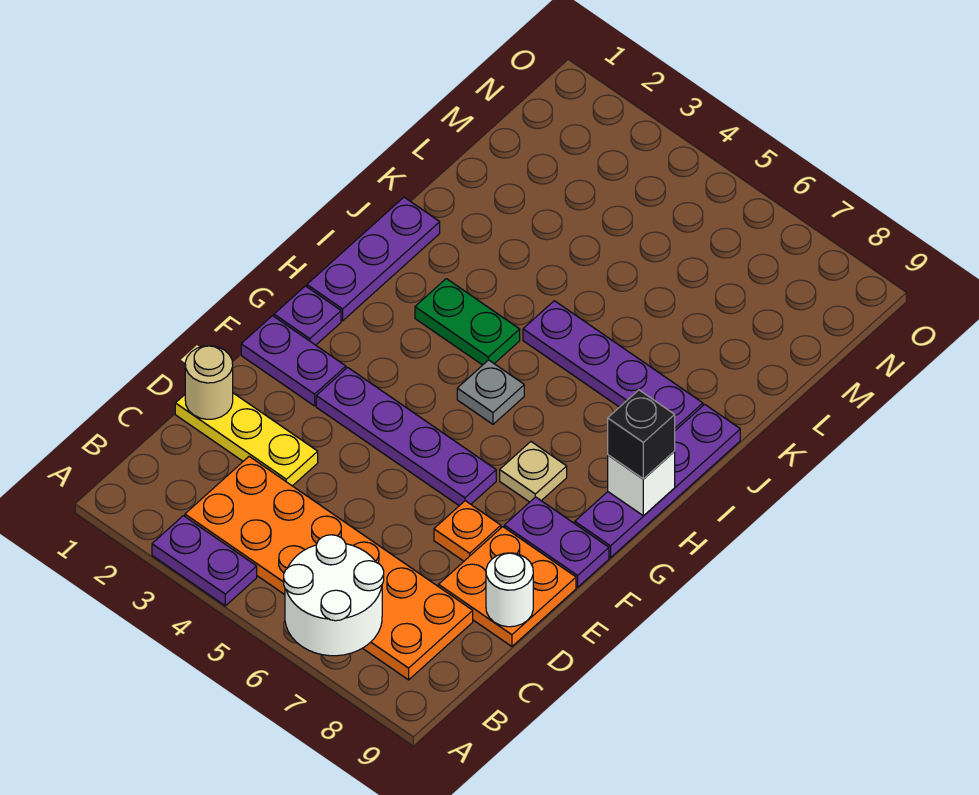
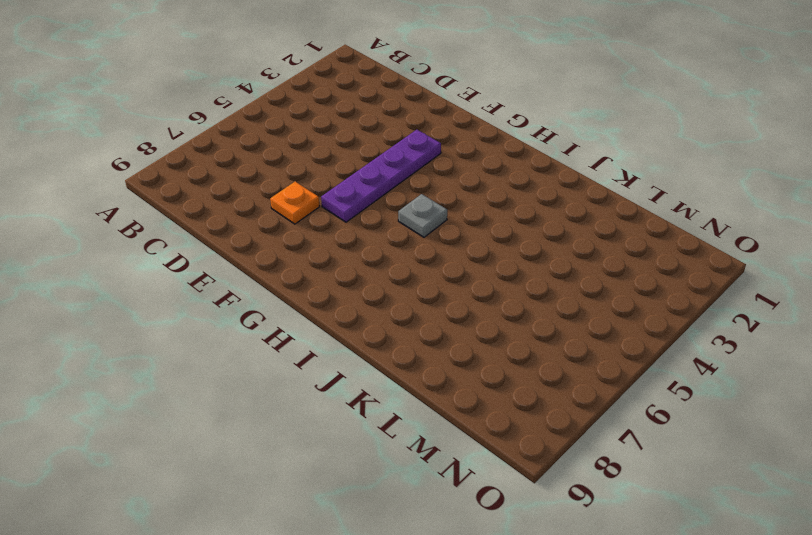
none -> purple 1x2 plate [152,516,257,606]
none -> orange 2x6 plate [185,456,473,680]
none -> yellow 1x3 plate [175,393,318,486]

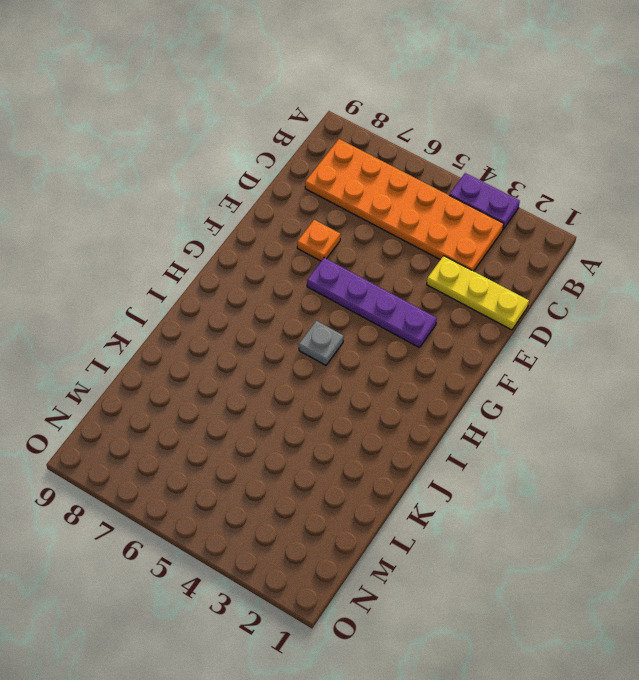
none -> orange 2x2 plate [439,527,576,646]
none -> purple 1x2 plate [241,316,346,406]
none -> purple 1x2 plate [504,497,609,587]

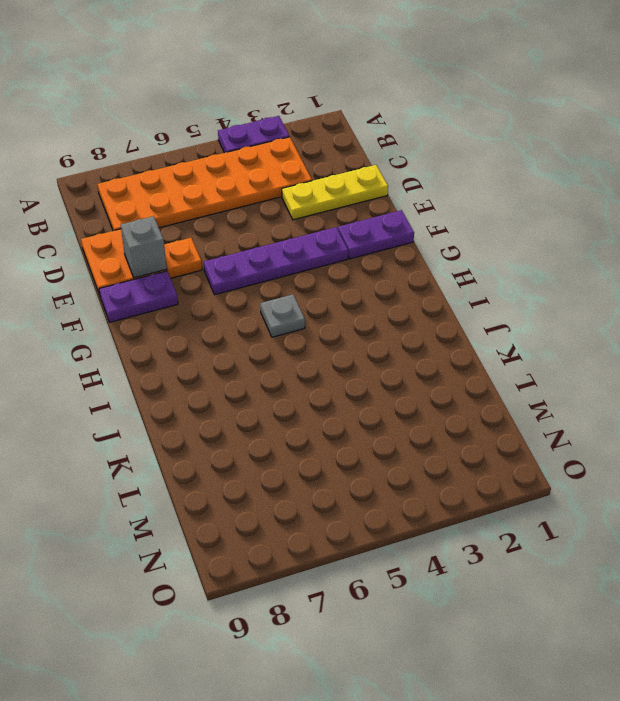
grey 1x1 brick [121,216,167,278] -> none
none -> purple 1x1 plate [274,286,341,345]
none -> tan 1x1 plate [500,442,567,502]
none -> purple 1x4 plate [575,404,740,558]

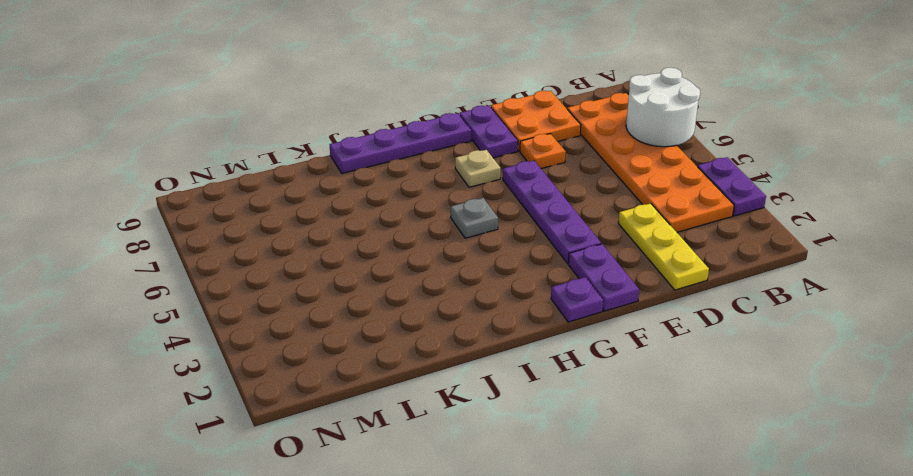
none -> purple 1x3 plate [307,197,440,321]
none -> green 1x2 plate [415,279,520,365]
none -> purple 1x4 plate [523,301,703,431]

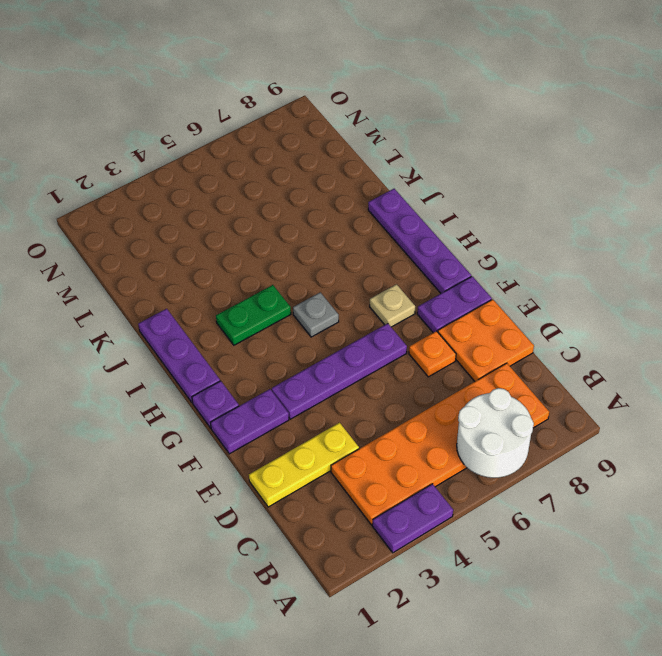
none -> purple 1x4 plate [523,301,703,431]
none -> tan 1x1 round brick [185,346,233,419]
none -> white 1x1 round brick [486,553,533,627]

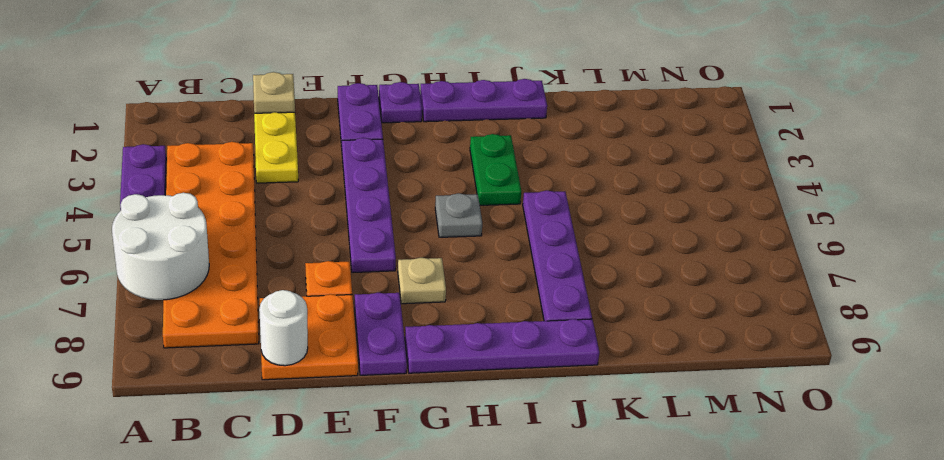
tan 1x1 plate [253,72,295,113] -> tan 1x1 round brick [185,346,233,419]
none -> white 1x1 brick [608,451,675,516]
none -> black 1x1 brick [608,390,675,479]

